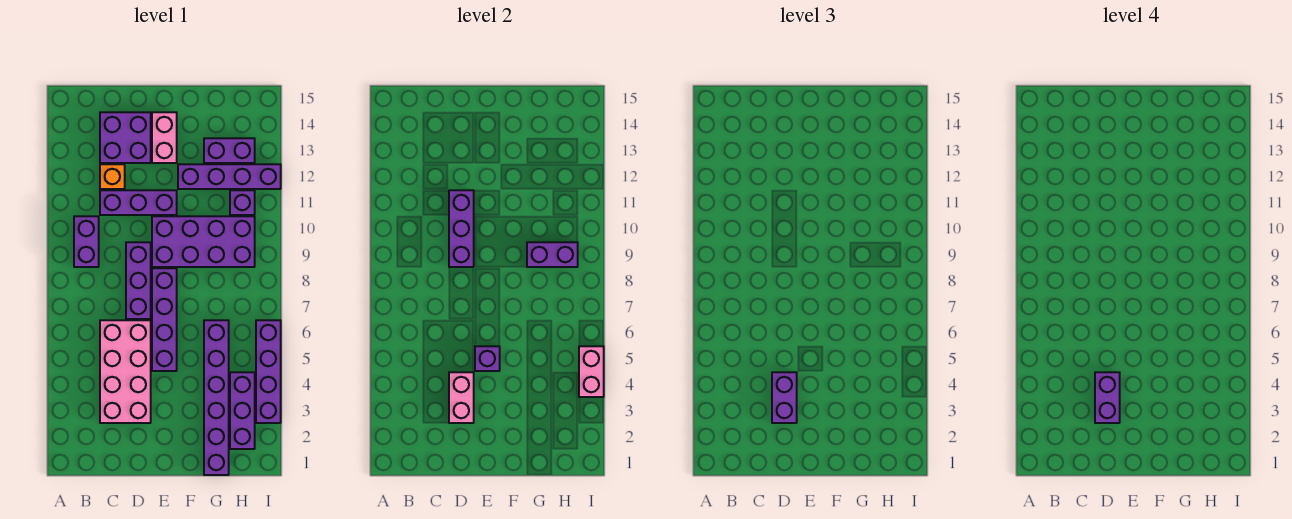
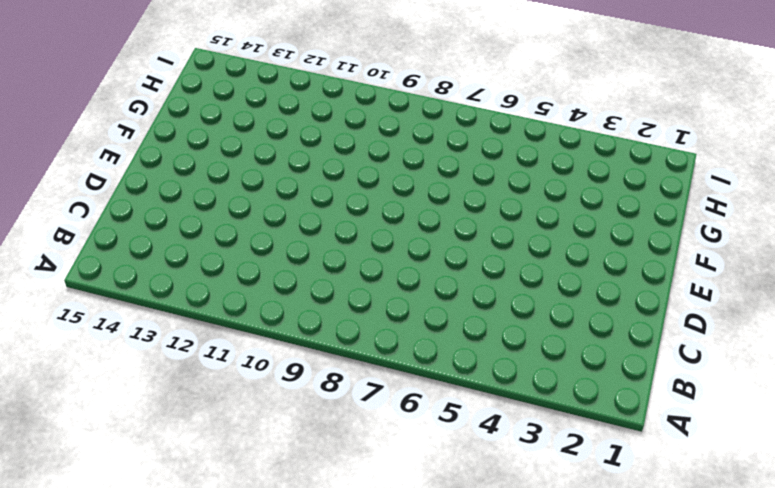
none -> purple 1x2 brick [74,216,99,267]
none -> pink 2x4 brick [100,320,151,423]
none -> purple 1x3 brick [100,190,177,215]

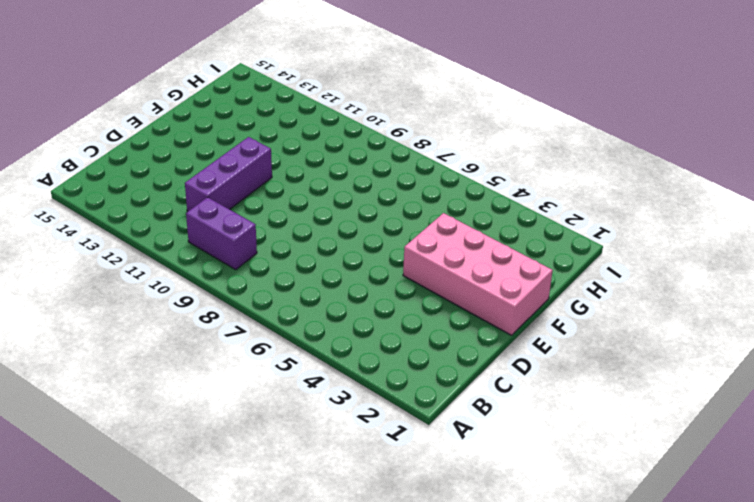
pink 2x4 brick [403,213,553,335] -> pink 2x4 brick moved to [100,320,151,423]
none -> orange 1x1 brick [100,164,125,189]
none -> purple 2x2 brick [100,112,151,163]
none -> purple 1x3 brick [126,242,151,319]

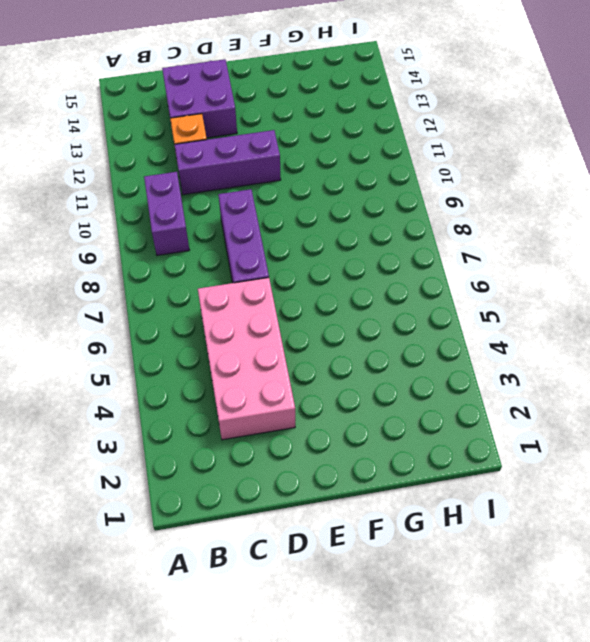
none -> purple 1x4 brick [152,268,177,371]
none -> purple 2x4 brick [152,216,255,267]
none -> pink 1x2 brick [152,112,177,163]

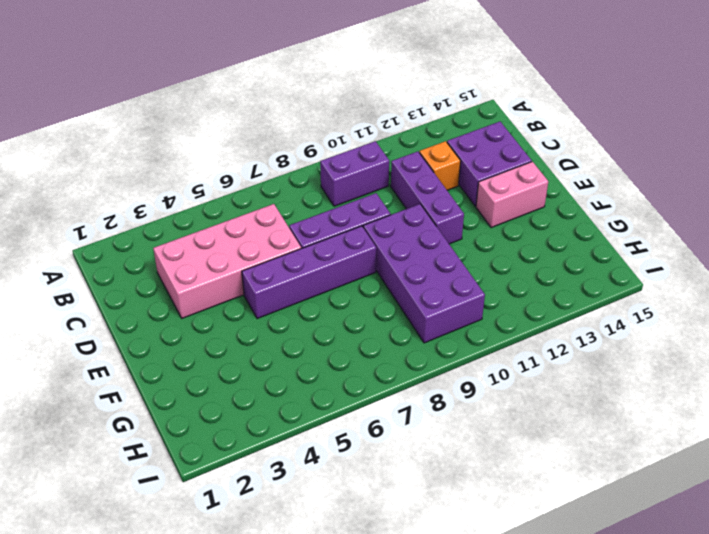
none -> purple 1x4 brick [178,164,281,189]
none -> purple 1x6 brick [204,320,229,475]
none -> purple 1x2 brick [204,138,255,163]

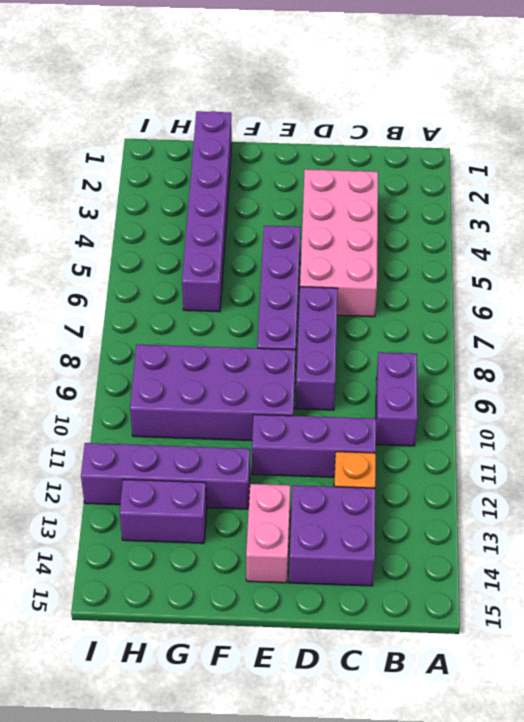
none -> purple 1x3 brick [230,372,255,449]
none -> purple 1x1 brick [230,190,255,215]
none -> purple 1x4 brick [256,320,281,423]

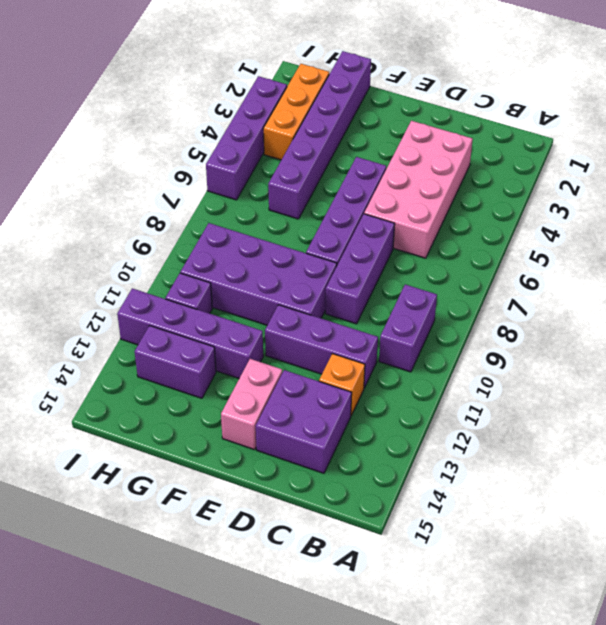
orange 1x3 brick [263,64,329,160] -> purple 1x3 brick [230,372,255,449]
none -> pink 1x2 brick [449,372,474,423]
none -> purple 1x3 brick [449,190,474,267]
none -> purple 1x1 brick [475,346,500,371]

